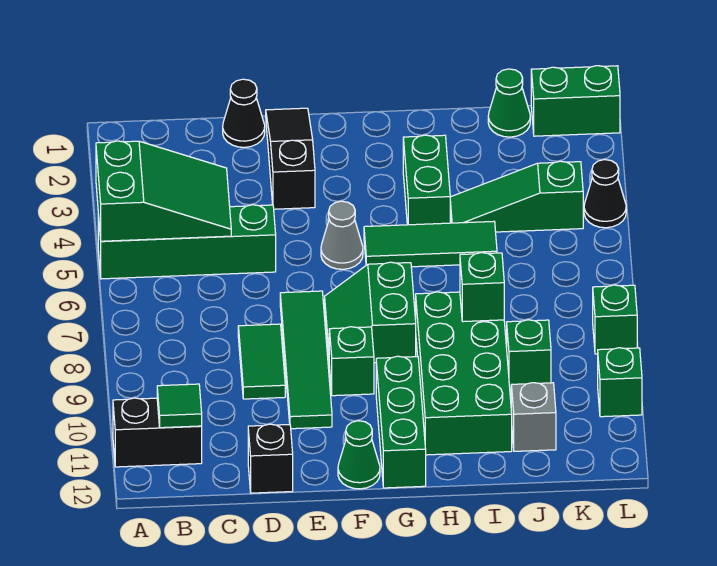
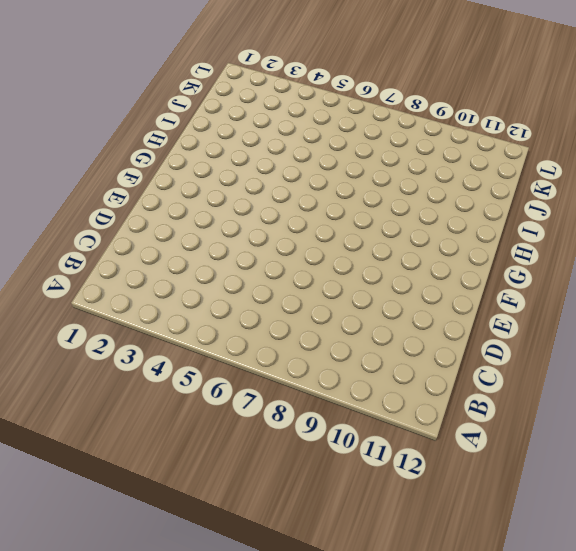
none -> green 1x4 brick [98,205,276,279]
none -> black 1x2 brick [113,398,202,467]
none -> black 1x1 cone [223,79,265,147]

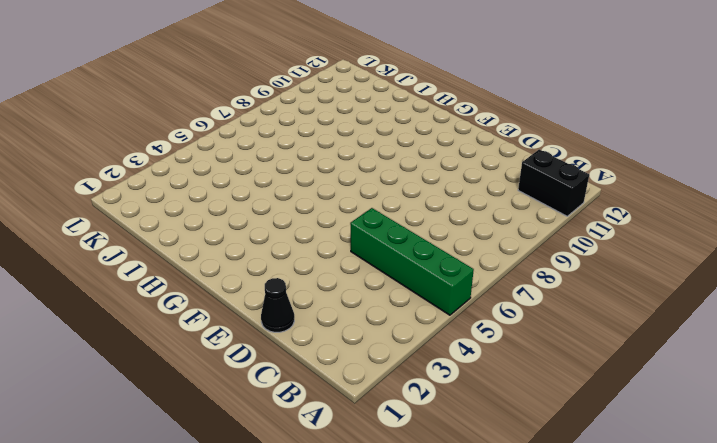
none -> green 1x2 tile [238,324,285,399]
none -> black 1x1 brick [248,424,293,493]
none -> black 1x3 slope [266,108,315,209]

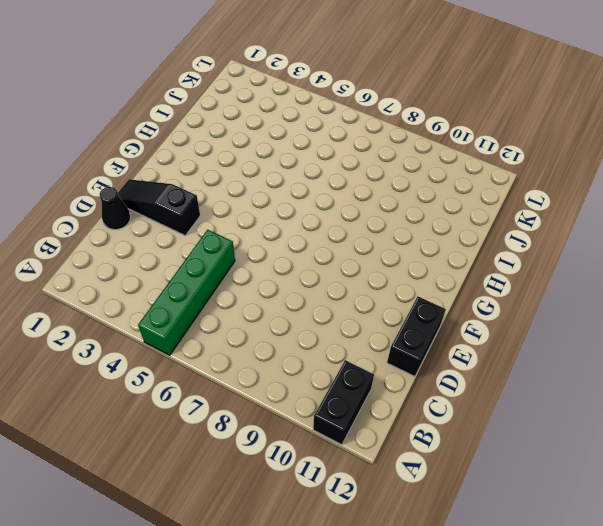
black 1x2 brick [387,297,446,376] -> black 1x1 brick [248,424,293,493]
none -> green 1x2 tile [238,324,285,399]
none -> green 1x4 tile [280,291,332,429]
none -> grey 1x1 cone [321,201,363,269]

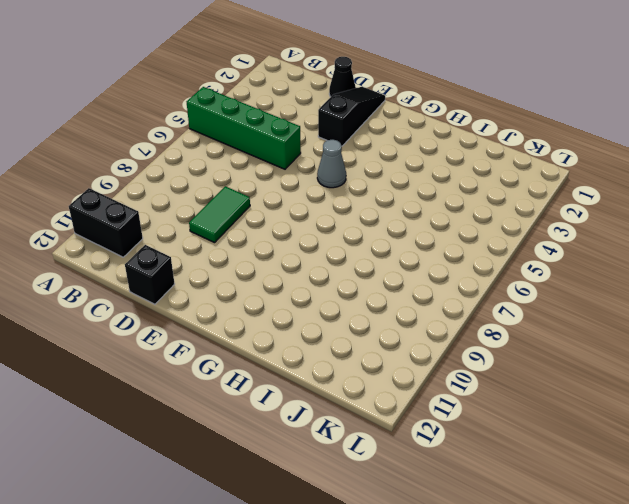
none -> green 1x4 tile [280,291,332,429]
none -> green 2x2 slope [325,262,416,363]
none -> green 1x1 brick [329,327,374,396]

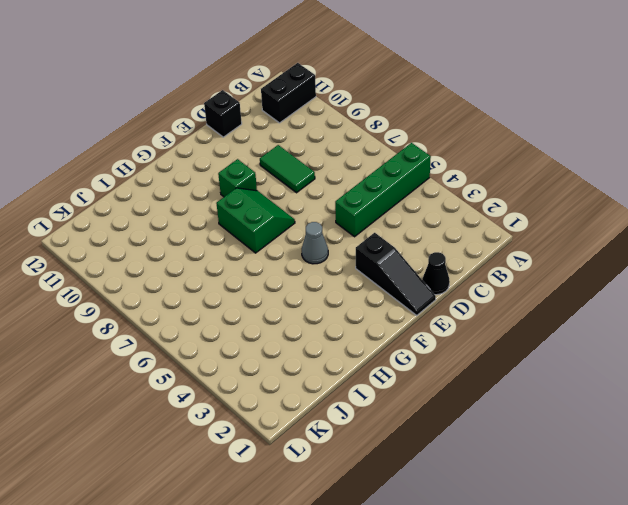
none -> green 1x4 tile [280,291,332,429]
none -> green 1x1 cone [338,421,380,489]
none -> green 1x3 tile [364,221,497,267]

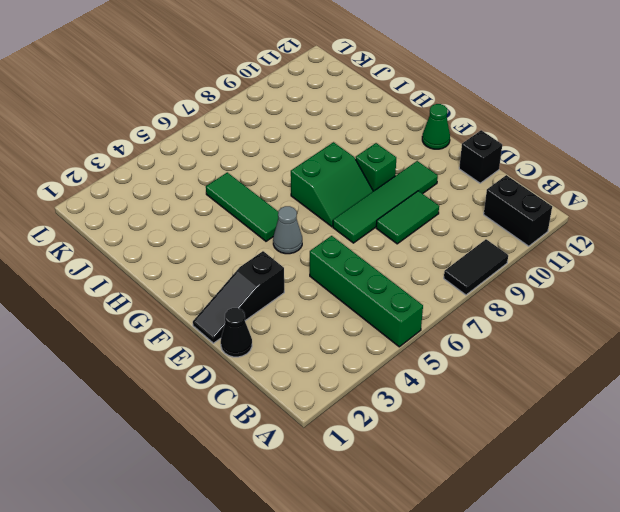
black 1x2 tile [444,239,508,295] -> none
none -> green 1x3 brick [376,356,426,488]
none -> green 1x2 brick [403,135,450,225]
none -> green 2x4 brick [416,292,512,455]

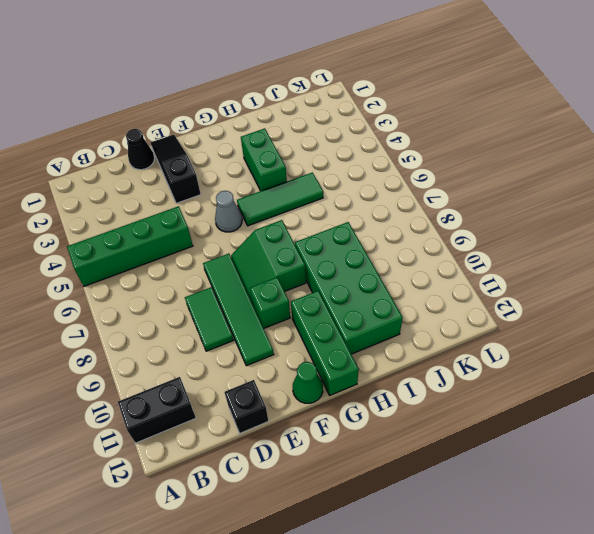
none -> green 1x3 slope [450,161,583,232]
none -> green 1x1 cone [488,69,530,137]
none -> green 1x1 brick [507,320,551,389]

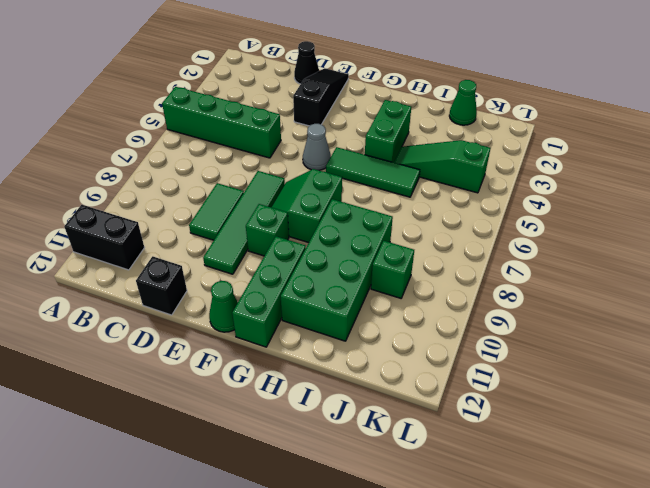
none -> grey 1x1 brick [511,383,556,451]
none -> green 1x2 brick [531,66,620,136]
none -> black 1x1 cone [584,160,626,228]

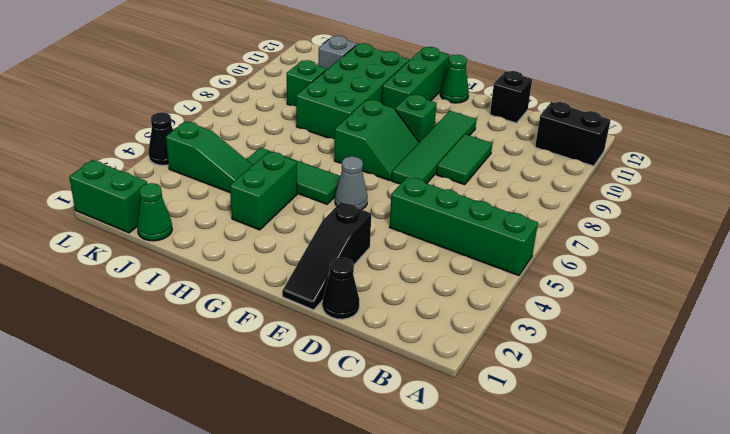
none -> green 1x1 brick [593,285,637,354]
none -> green 1x1 brick [598,348,642,417]
none -> green 2x3 slope [96,141,231,241]

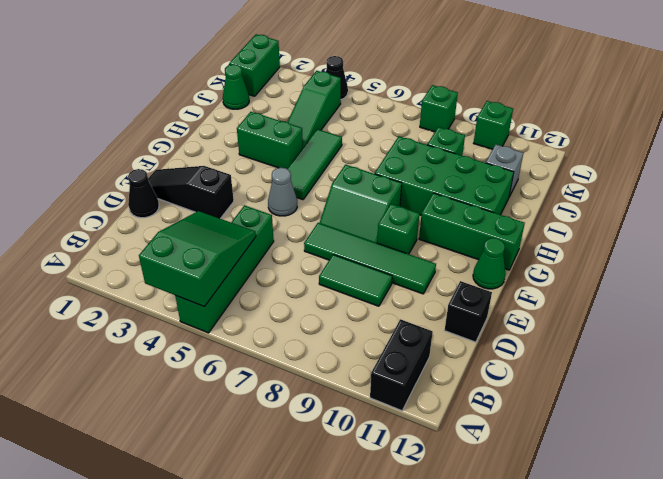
none -> green 1x1 tile [157,384,202,428]
none -> green 1x1 brick [460,253,504,322]

